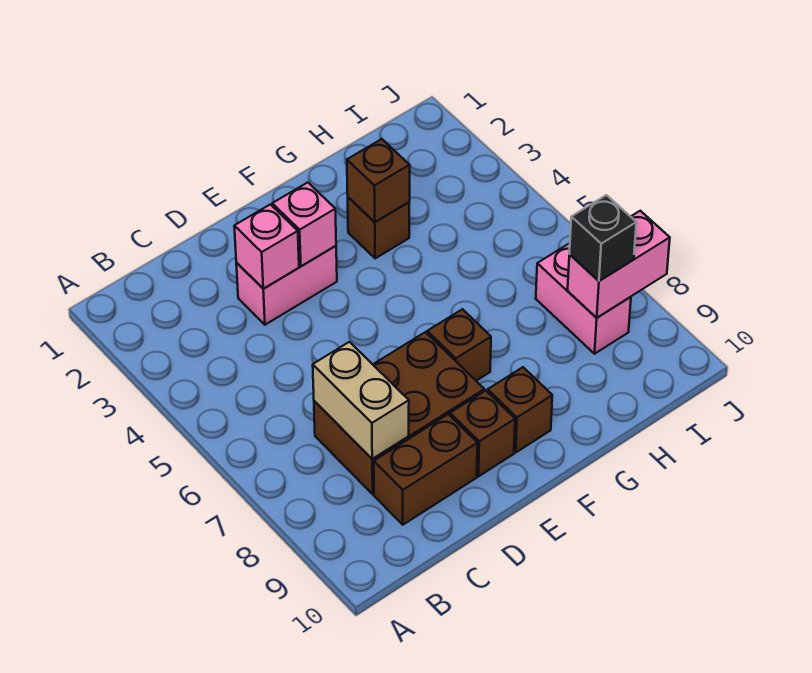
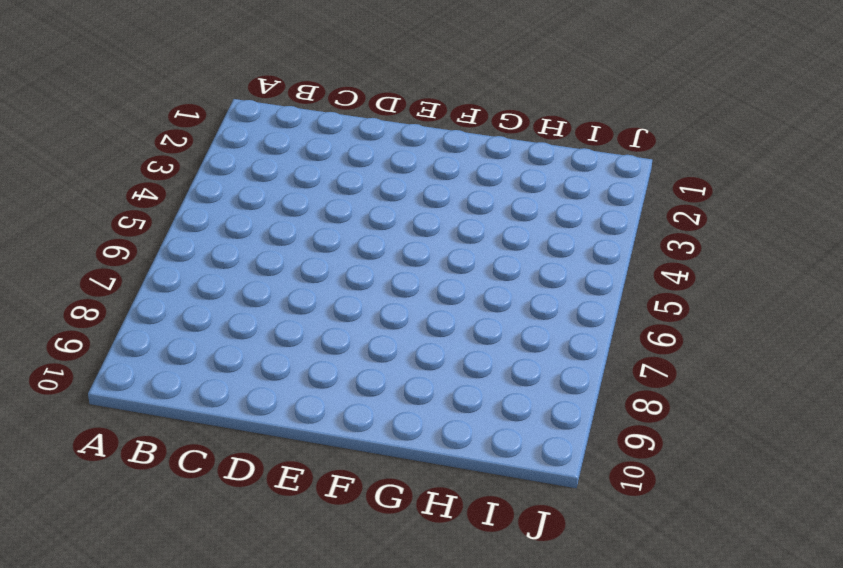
none -> brown 2x3 brick [314,332,484,494]
none -> brown 1x2 brick [374,414,477,525]
none -> pink 1x2 brick [236,246,337,325]

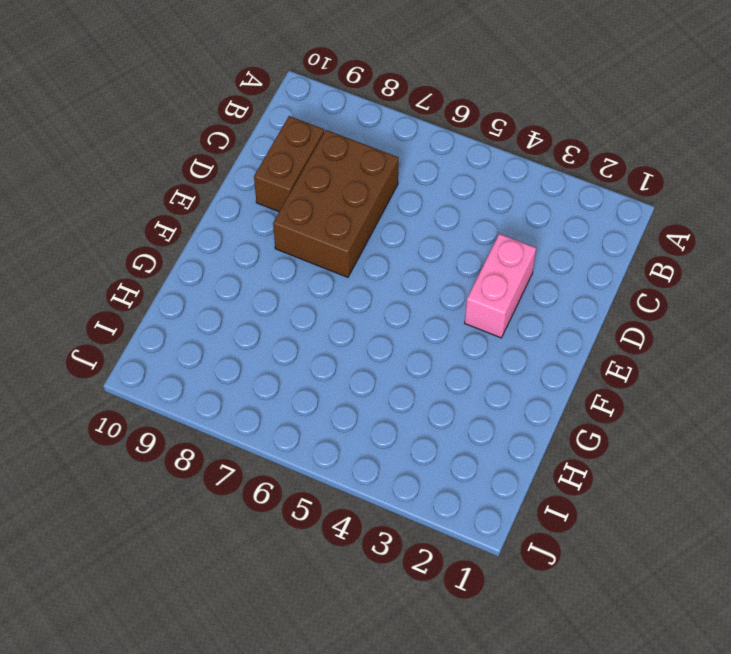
none -> brown 1x1 brick [450,391,515,476]
none -> brown 1x1 brick [427,309,491,381]
none -> brown 1x1 brick [488,367,552,452]

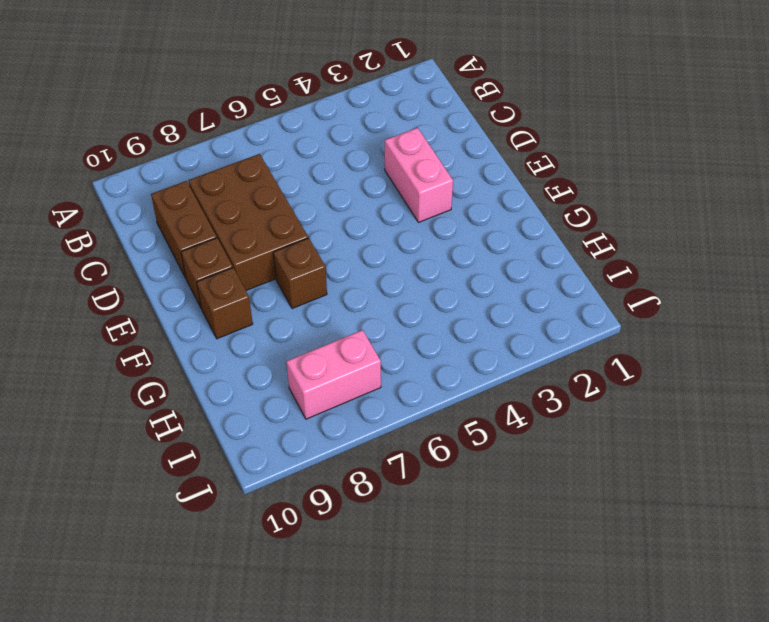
none -> brown 1x1 brick [348,197,409,258]
none -> tan 1x2 brick [313,342,409,459]
none -> pink 1x1 brick [234,204,299,289]

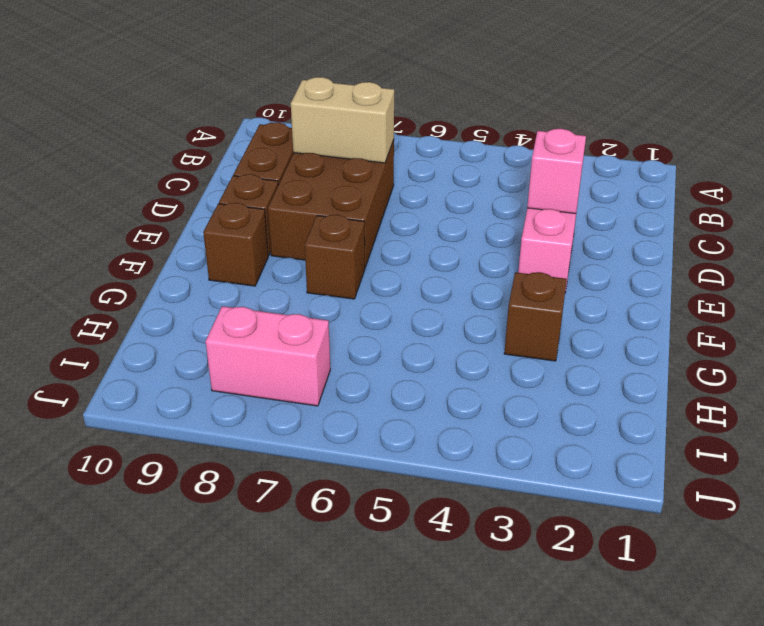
none -> pink 1x1 brick [272,183,336,266]
none -> brown 1x1 brick [347,139,410,222]
none -> pink 1x2 brick [568,211,670,318]

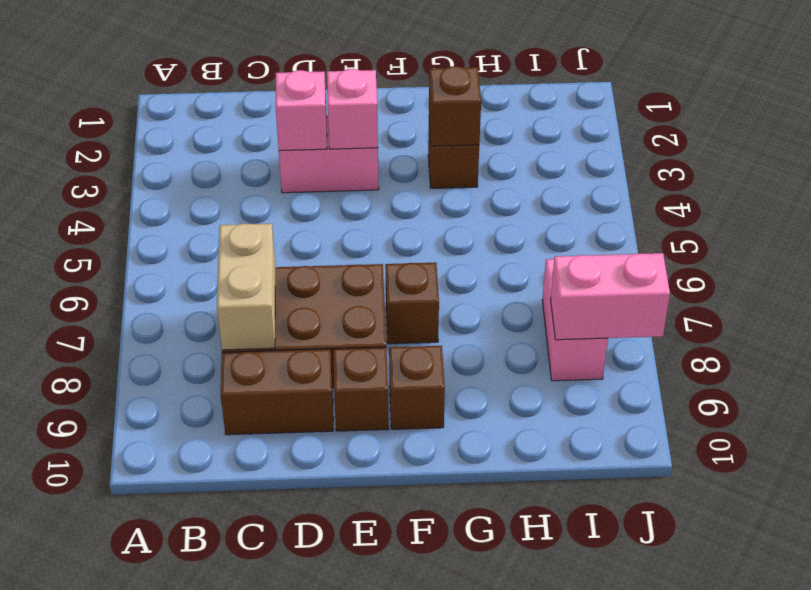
none -> black 1x1 brick [569,195,636,281]

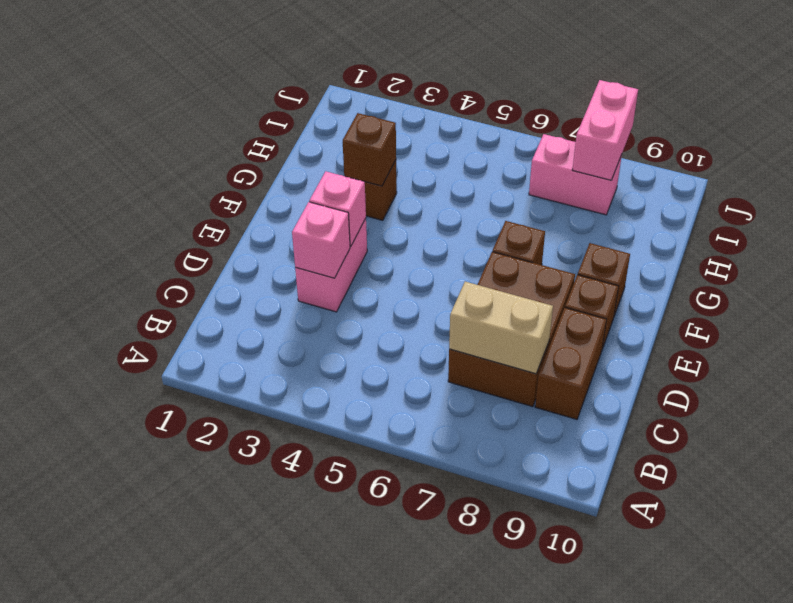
none -> black 1x1 brick [569,195,636,281]

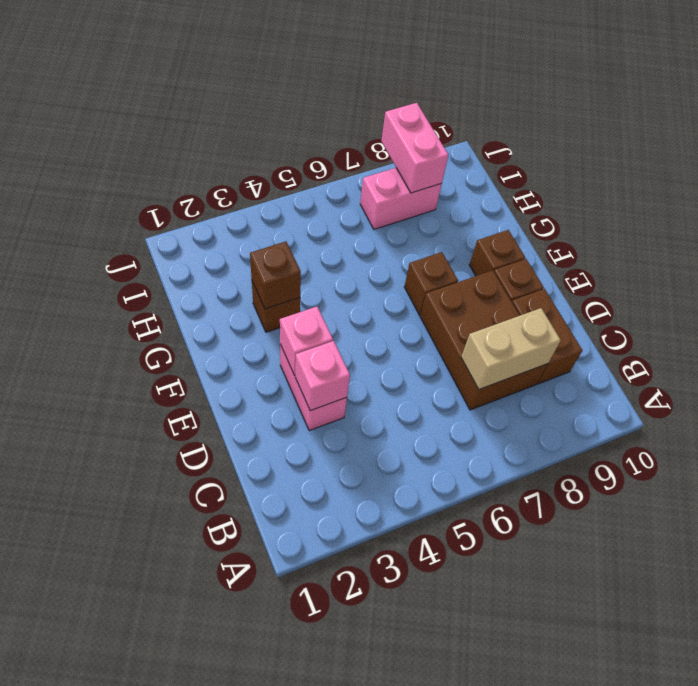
none -> black 1x1 brick [569,195,636,281]

